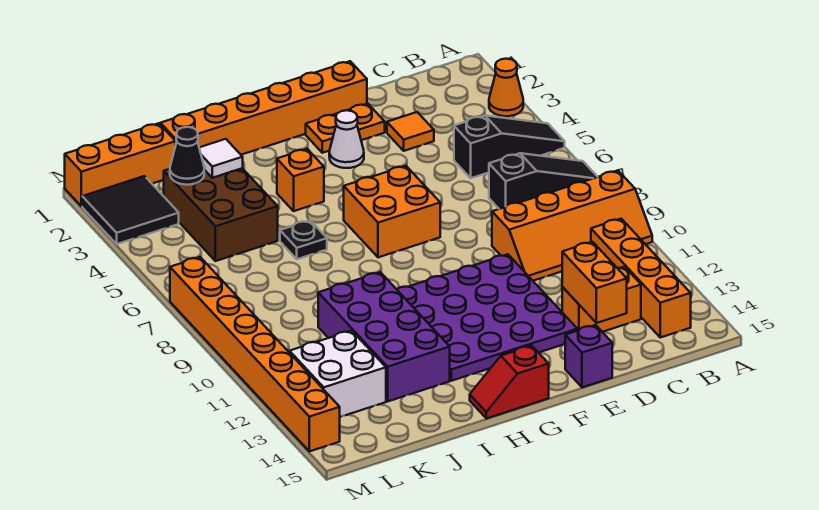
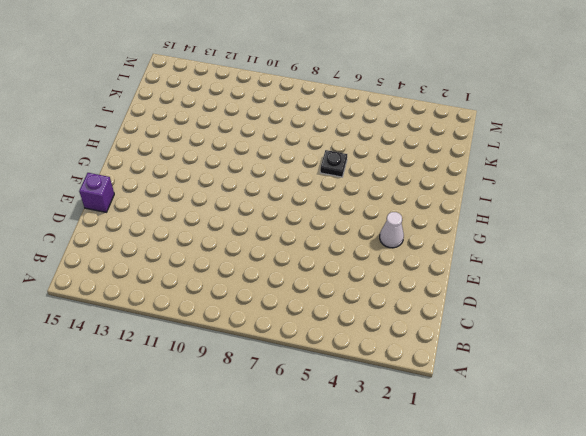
none -> orange 1x1 cone [489,59,523,116]
none -> black 1x3 slope [454,116,565,178]
none -> black 1x3 slope [489,153,597,209]

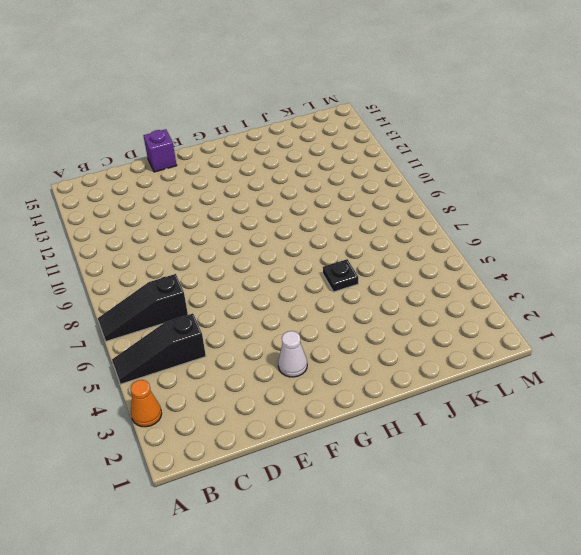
none -> orange 2x4 slope [492,171,652,281]
none -> orange 1x4 brick [591,219,691,337]
none -> orange 1x2 brick [562,267,641,332]

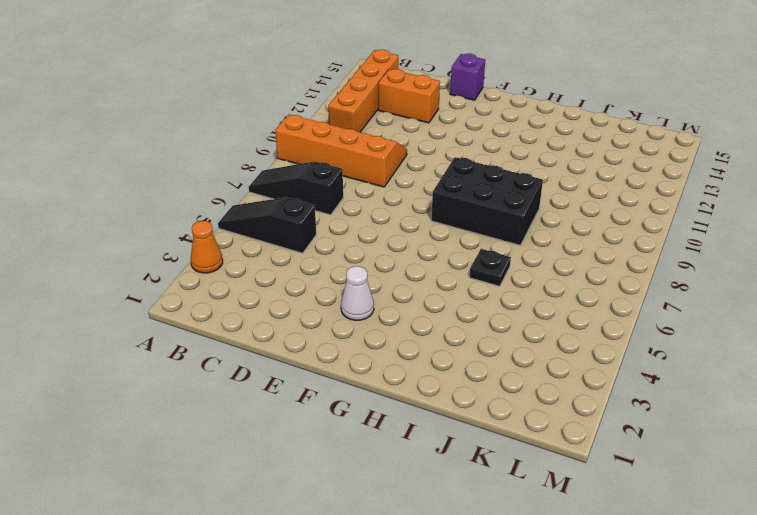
black 2x3 brick [431,157,543,245] -> none
none -> orange 1x1 tile [387,112,434,151]
none -> orange 1x6 brick [160,61,367,155]
none -> orange 1x2 plate [306,104,385,153]

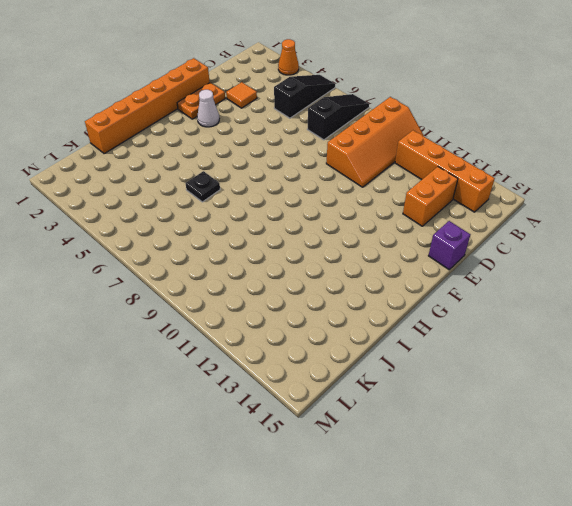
none -> purple 4x4 plate [397,254,577,381]
none -> orange 2x2 brick [344,166,440,257]
none -> red 1x2 slope [470,346,549,419]

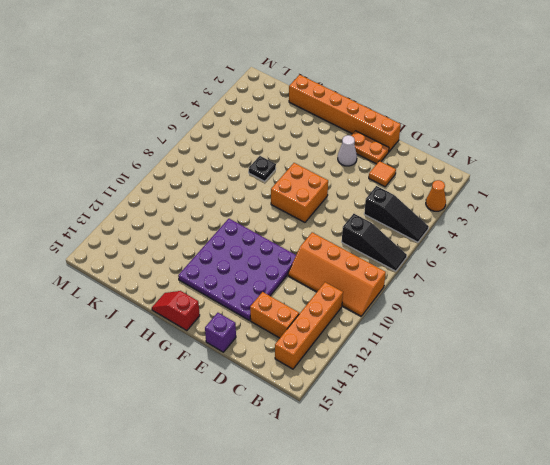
none -> orange 1x1 brick [277,149,324,211]
none -> purple 2x4 brick [318,272,450,401]
none -> brown 2x3 brick [164,168,278,261]

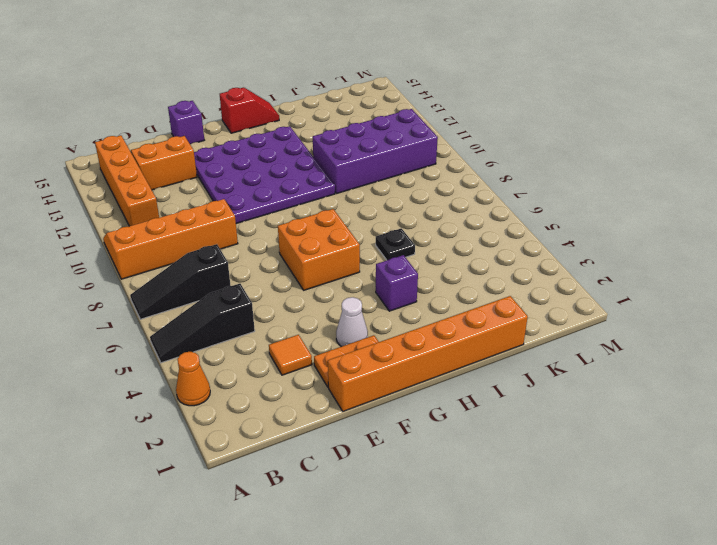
purple 1x1 brick [376,255,418,311] -> orange 1x1 brick [277,149,324,211]
purple 2x4 brick [313,109,438,194] -> purple 2x4 brick turned to [318,272,450,401]
none -> brown 2x3 brick [164,168,278,261]
none -> orange 1x3 brick [65,123,176,207]
none -> white 2x2 brick [290,331,386,417]

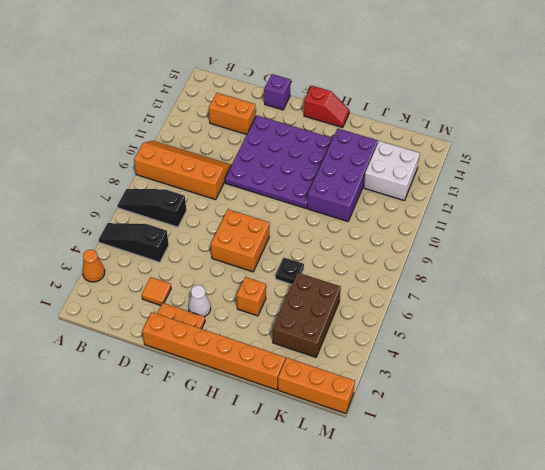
none -> orange 1x4 brick [591,219,691,337]
none -> black 2x2 tile [82,176,179,244]
none -> orange 1x8 brick [170,257,340,451]

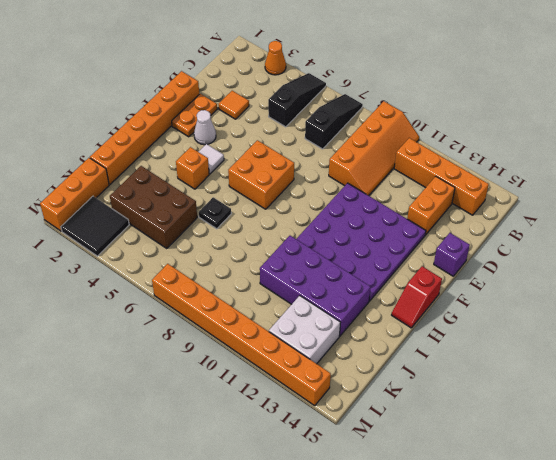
white 1x1 tile [199,144,224,174] -> white 1x1 tile moved to [199,139,243,178]
none -> orange 1x2 brick [562,242,627,323]
none -> black 1x1 cone [170,127,204,185]

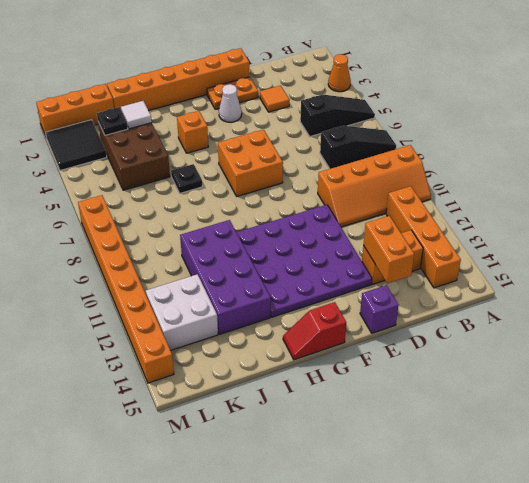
black 1x1 plate [97,107,128,135] -> black 1x1 cone [170,127,204,185]

